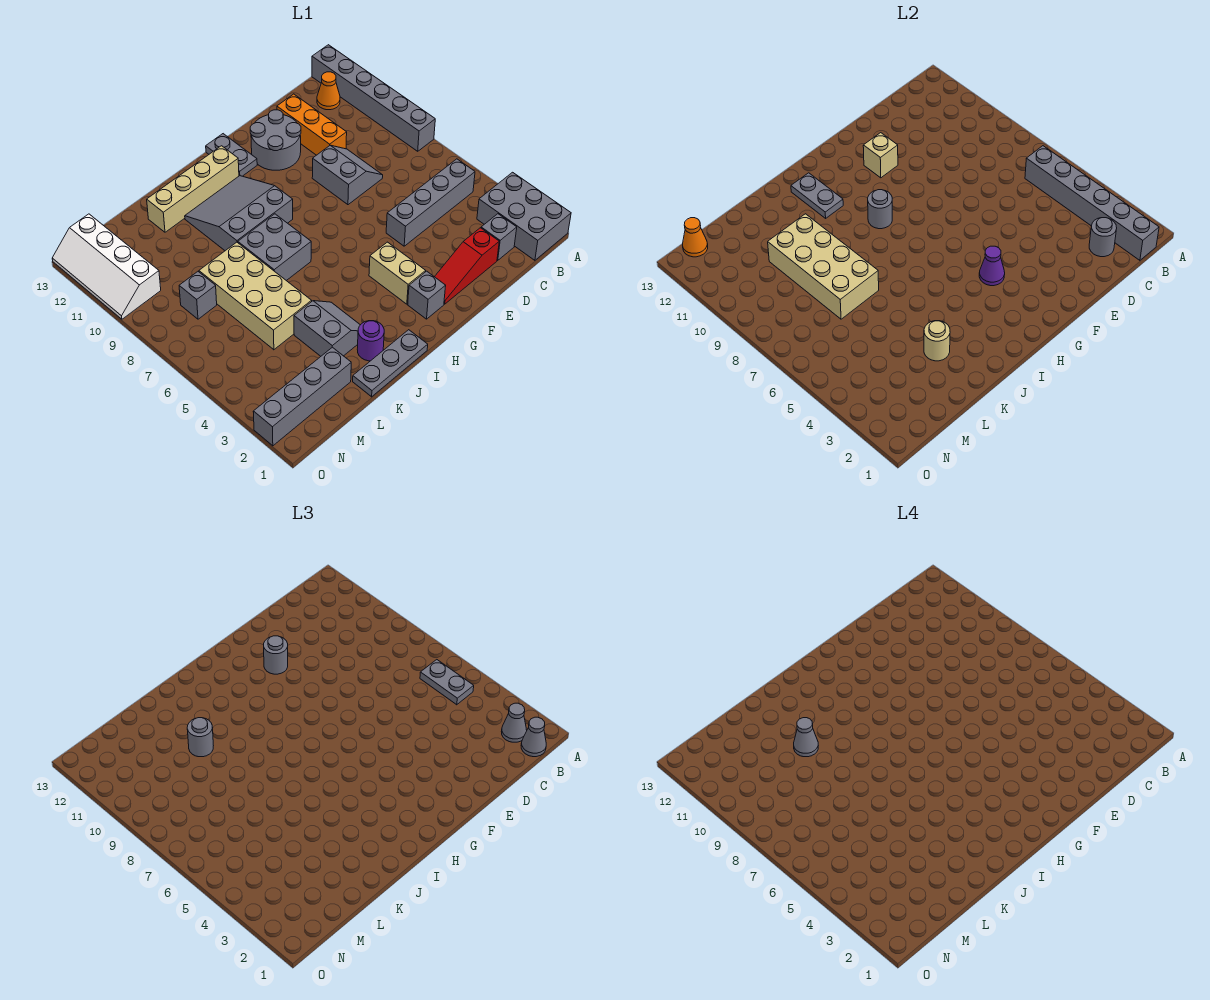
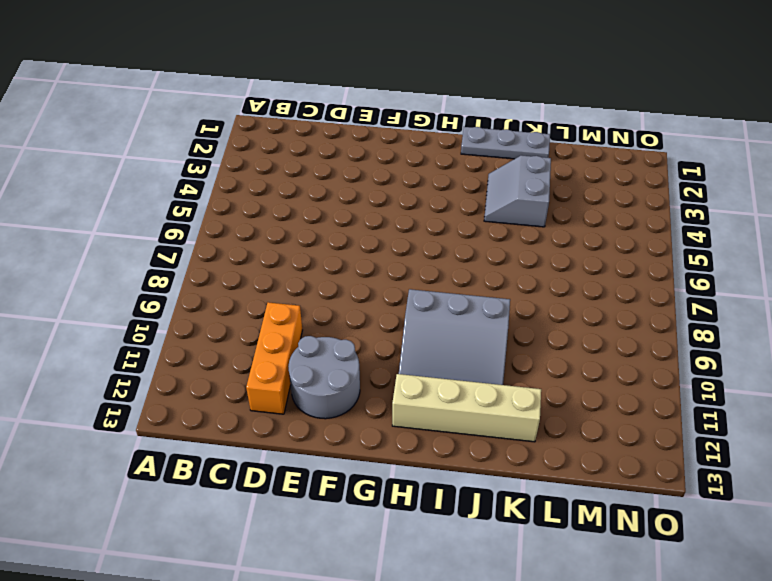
none -> grey 2x3 brick [477,172,571,260]
none -> grey 1x6 brick [312,45,435,151]
none -> grey 1x4 brick [386,159,475,246]
none -> orange 1x1 cone [317,72,340,110]

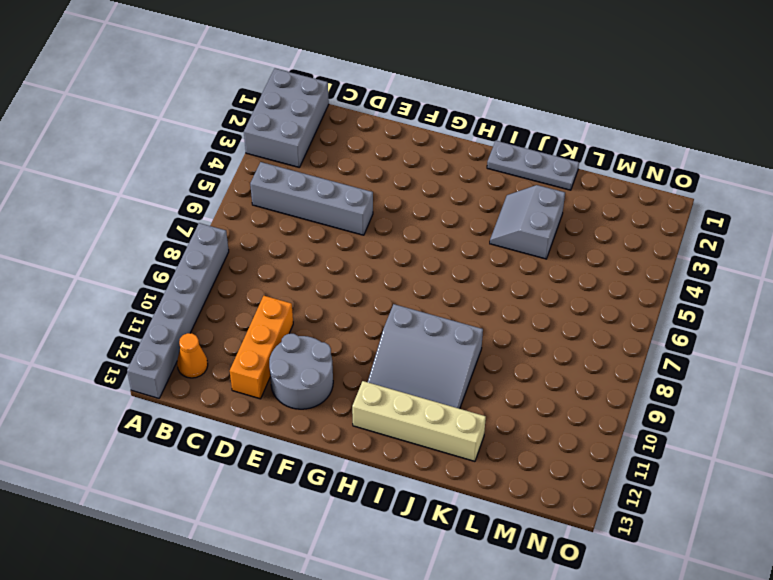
none -> grey 1x1 brick [481,214,517,260]
none -> red 1x3 slope [435,228,499,304]
none -> grey 2x2 slope [312,145,383,205]
none -> grey 1x1 brick [408,271,446,319]

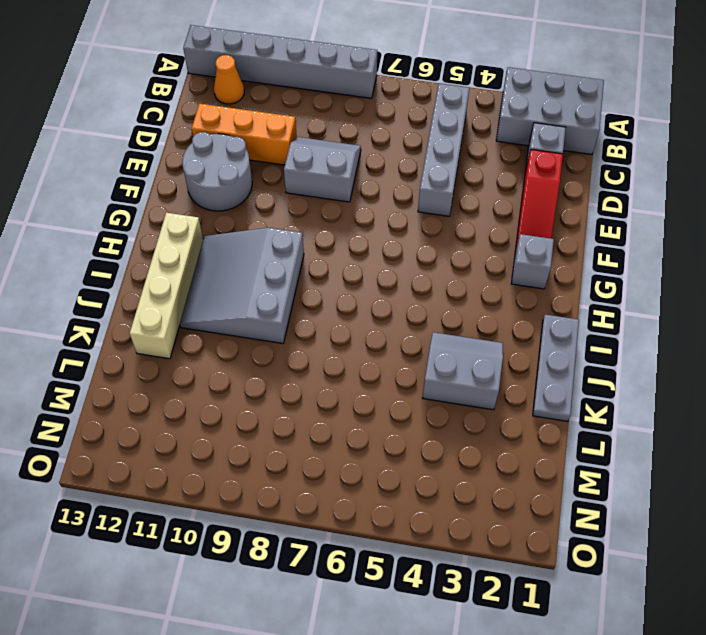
none -> tan 1x2 brick [369,242,426,304]
none -> grey 1x2 plate [206,134,257,176]
none -> grey 2x2 brick [238,214,311,281]
none -> purple 1x1 round brick [357,321,384,361]

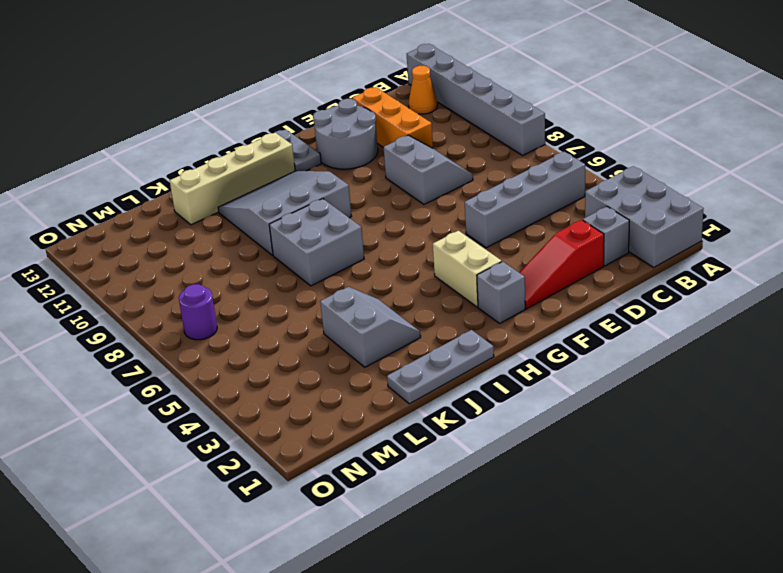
purple 1x1 round brick [179,284,217,340] -> purple 1x1 round brick moved to [357,321,384,361]
none -> tan 2x4 brick [199,242,312,350]
none -> grey 1x4 brick [253,347,351,446]
none -> grey 1x1 brick [179,272,217,319]
none -> white 2x4 slope [52,214,161,319]

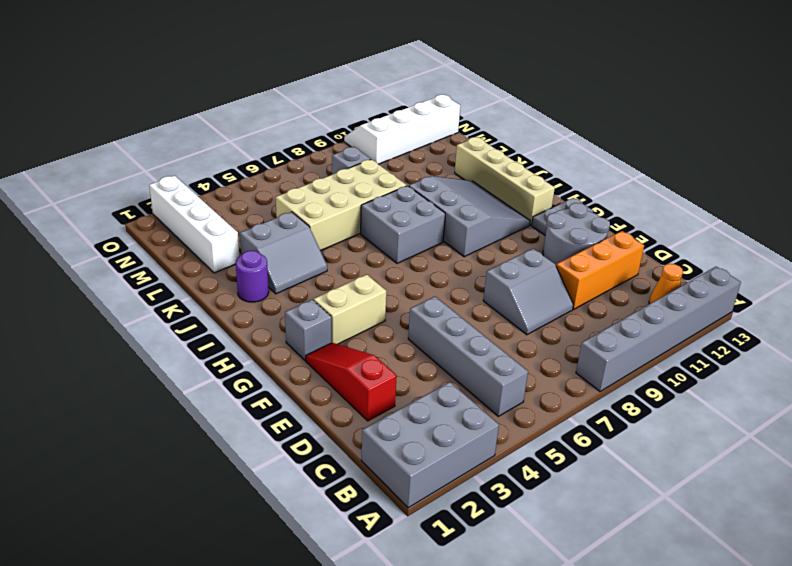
white 1x4 brick [149,176,239,273] -> grey 1x4 brick [253,347,351,446]
none -> grey 1x1 brick [481,214,517,260]
none -> grey 1x3 plate [353,330,428,397]
none -> grey 1x6 brick [1025,146,1159,260]
none -> grey 1x1 round brick [1089,218,1117,257]

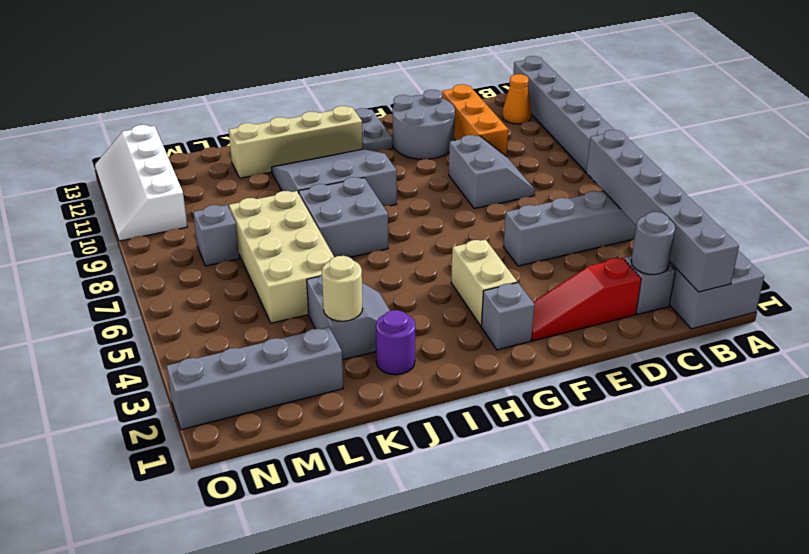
none -> grey 1x3 plate [353,330,428,397]
none -> tan 1x1 brick [863,133,898,178]
none -> purple 1x1 cone [979,246,1005,286]
none -> grey 1x1 round brick [868,190,892,229]

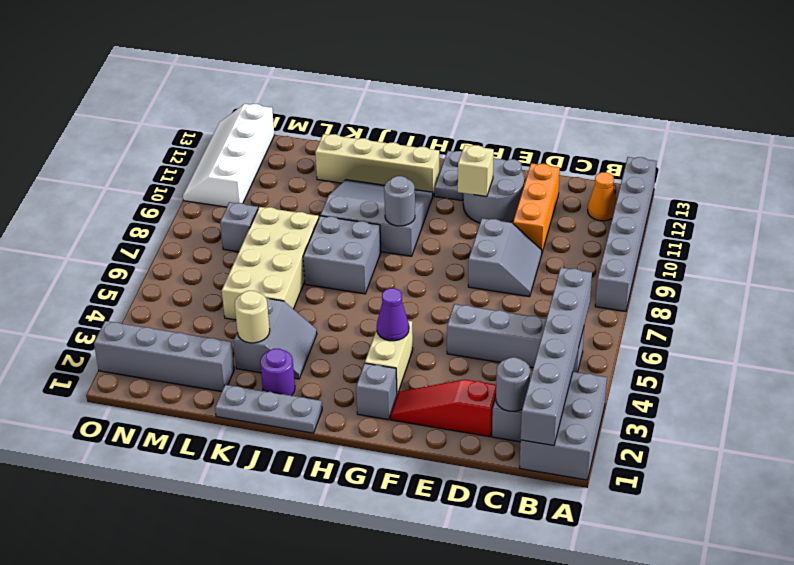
none -> grey 1x2 plate [791,173,843,218]
none -> tan 2x4 brick [768,214,879,319]
none -> orange 1x1 cone [683,218,708,257]
none -> grey 1x1 cone [521,717,546,757]

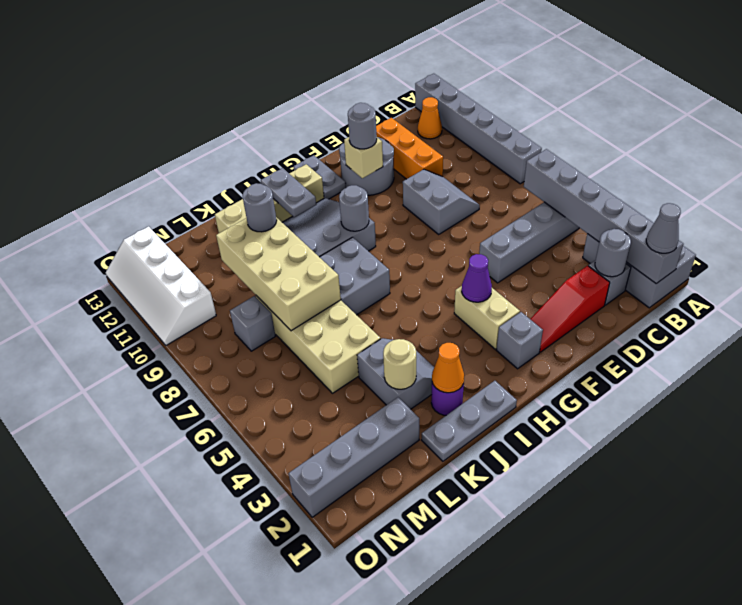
orange 1x1 cone [432,343,464,393] -> orange 1x1 cone moved to [683,218,708,257]
none -> grey 1x1 cone [501,703,527,742]
none -> grey 1x2 plate [420,660,474,705]
none -> grey 1x1 cone [794,718,818,757]

